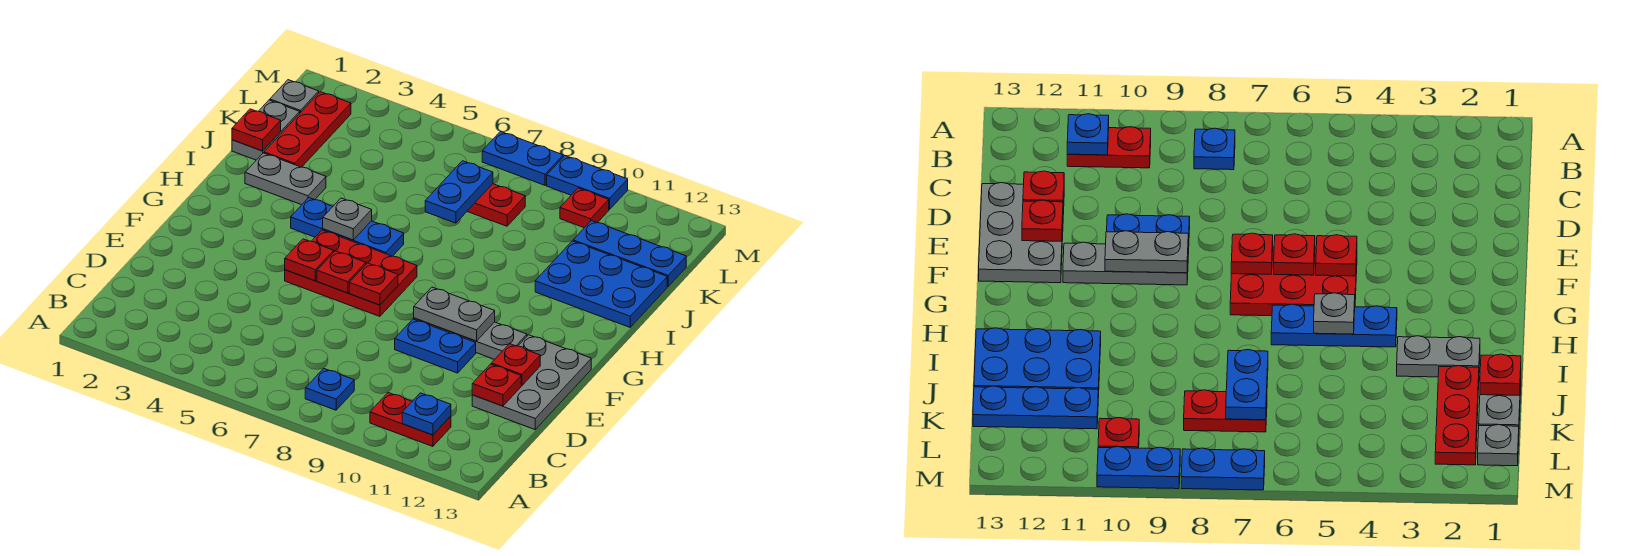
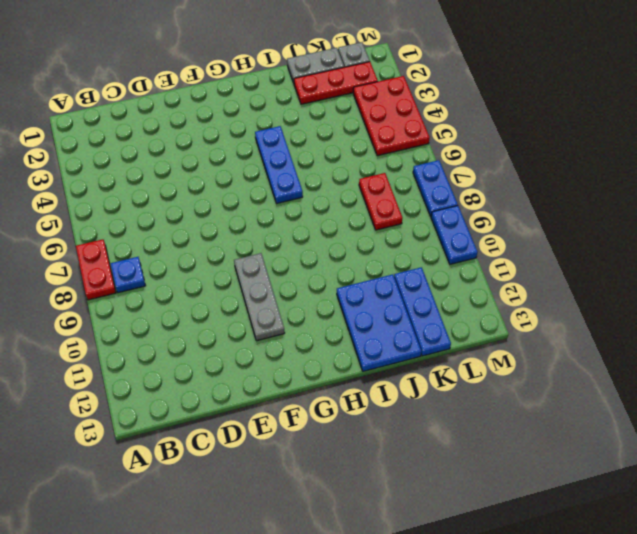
red 1x2 plate [76,239,116,300] -> red 1x2 plate moved to [370,393,451,446]
red 2x3 plate [353,76,430,156] -> red 2x3 plate moved to [285,230,417,316]
none -> grey 2x3 plate [472,335,591,429]
none -> blue 1x2 plate [395,319,476,373]
none -> grey 1x2 plate [245,153,326,205]

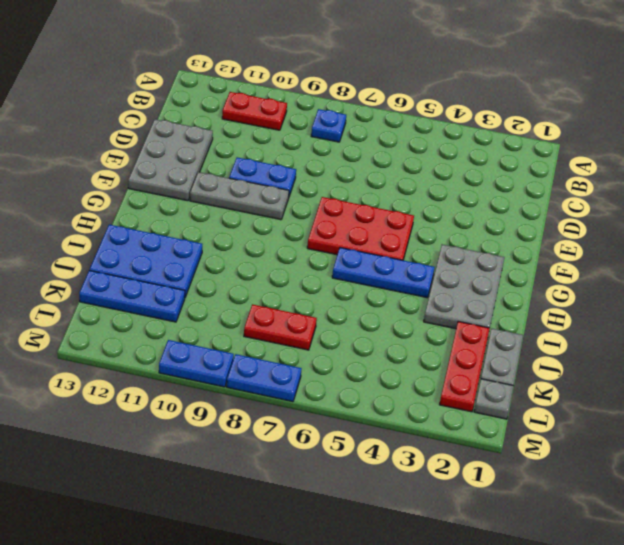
grey 2x3 plate [424,244,504,329] -> grey 1x2 plate [245,153,326,205]
none -> red 1x1 plate [560,188,609,228]
none -> blue 1x1 plate [402,393,451,435]
none -> red 1x1 plate [472,364,521,406]

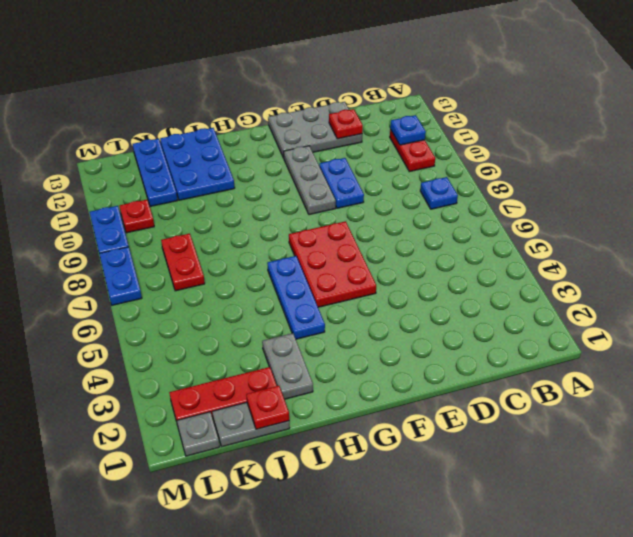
none -> red 1x1 plate [491,344,540,386]
none -> red 1x1 plate [285,239,334,281]
none -> red 1x1 plate [317,251,366,293]

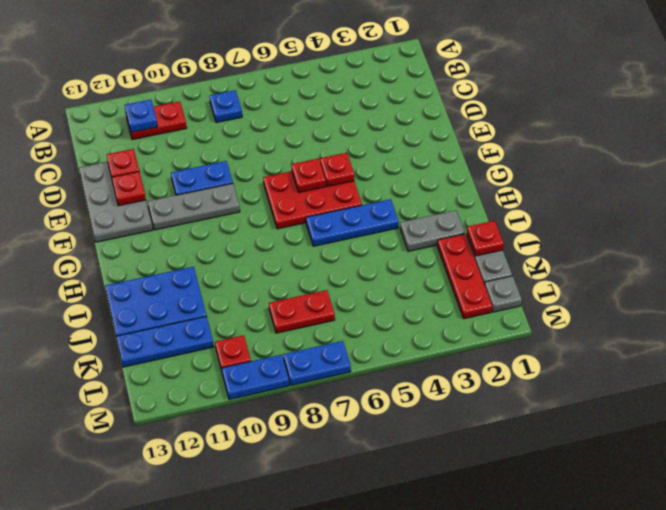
none -> red 1x1 plate [349,263,398,305]
none -> grey 1x2 plate [414,287,495,341]
none -> grey 1x1 plate [323,198,372,240]

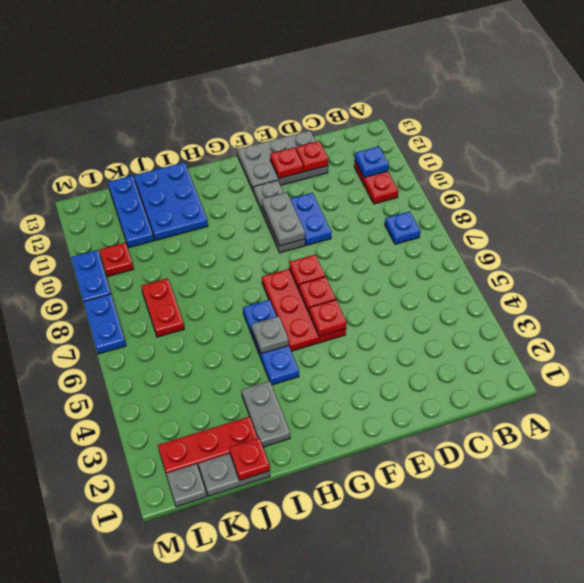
none -> blue 1x2 plate [425,161,493,223]

